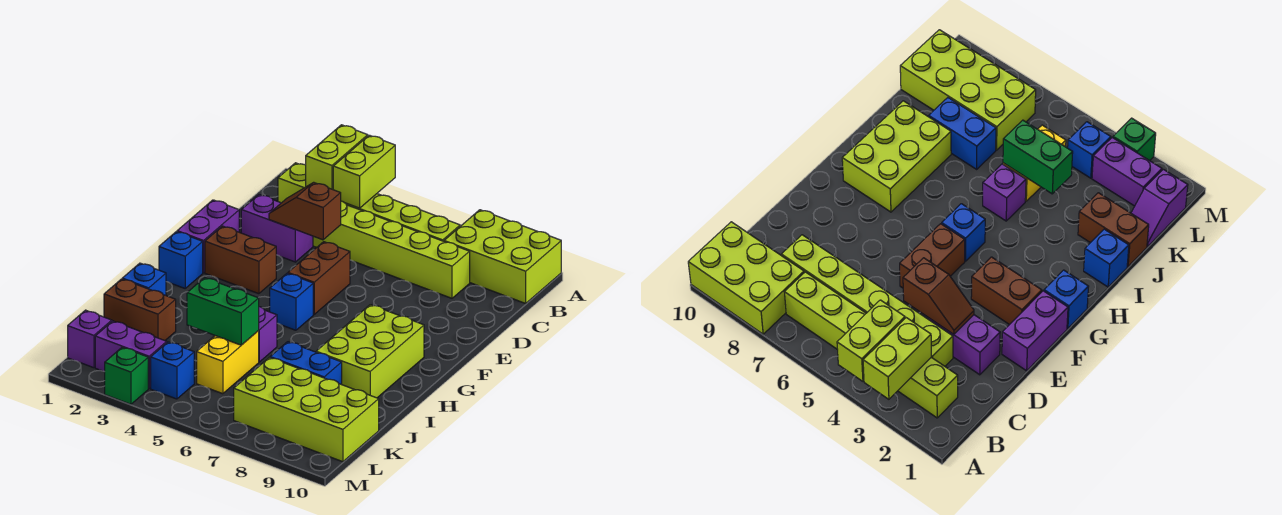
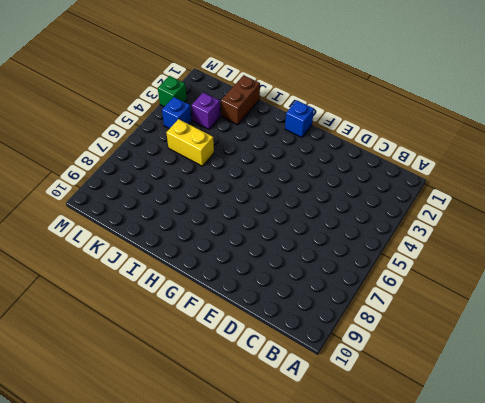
purple 1x1 brick [192,93,220,129] -> purple 1x1 brick moved to [258,307,277,362]
none -> lime 2x3 brick [444,210,561,303]
none -> lime 1x6 brick [278,163,460,241]
none -> lime 1x6 brick [313,201,470,298]

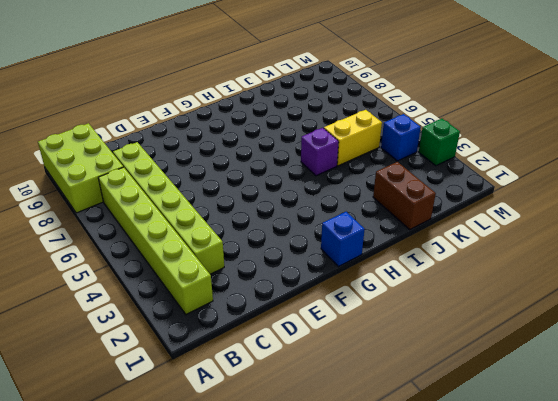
none -> purple 1x2 brick [241,195,313,262]
none -> purple 1x2 brick [177,200,239,273]
none -> brown 1x2 brick [288,242,350,314]

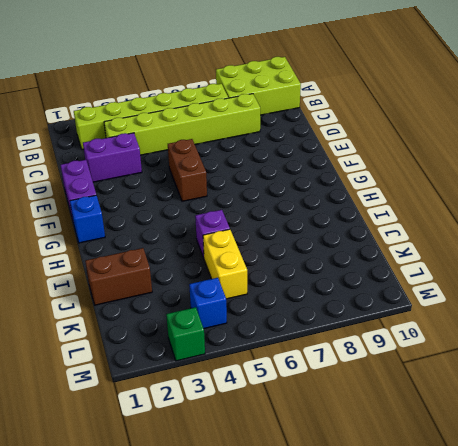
none -> brown 1x2 brick [205,226,276,294]
none -> blue 1x1 brick [270,273,313,330]
none -> lime 2x3 brick [316,305,424,398]

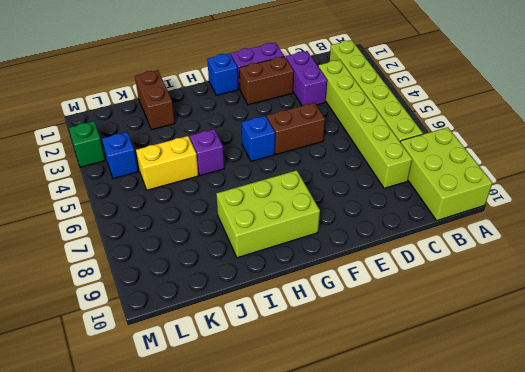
brown 1x2 brick [239,56,294,105] -> brown 1x2 brick turned to [205,226,276,294]
none -> blue 1x1 brick [122,263,166,295]
none -> blue 1x2 brick [270,342,342,384]
none -> purple 1x2 slope [68,310,112,368]

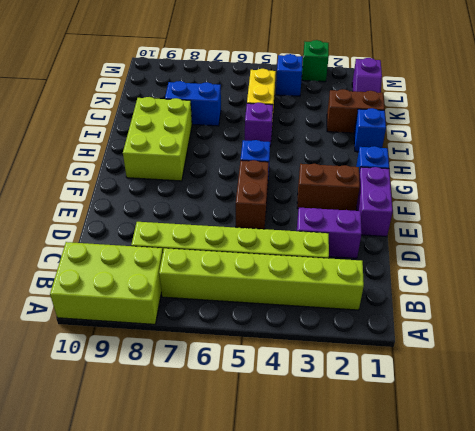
none -> lime 2x4 brick [234,357,379,462]
none -> purple 1x2 brick [95,321,167,388]
none -> lime 1x2 brick [306,125,368,190]

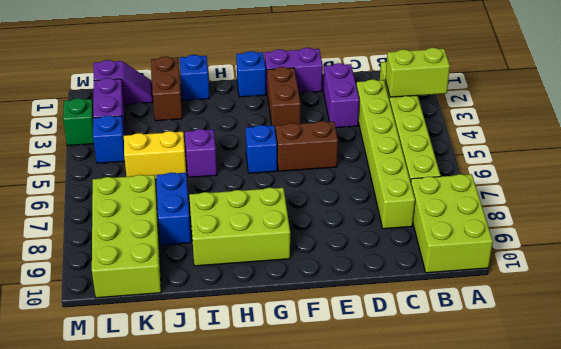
none -> lime 1x2 brick [333,135,395,208]
none -> brown 1x2 slope [269,182,341,240]
none -> green 1x2 brick [187,278,259,345]

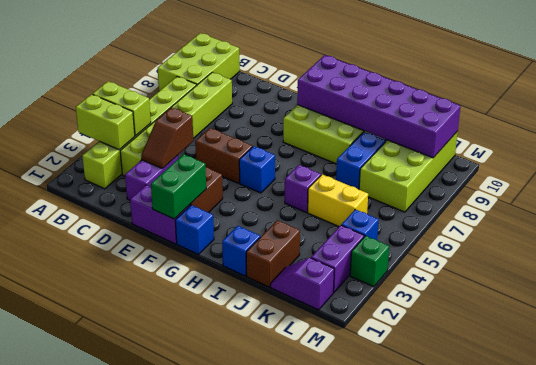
green 1x2 brick [151,154,206,219] -> green 1x2 brick moved to [187,278,259,345]
purple 2x6 brick [297,55,460,158] -> none

